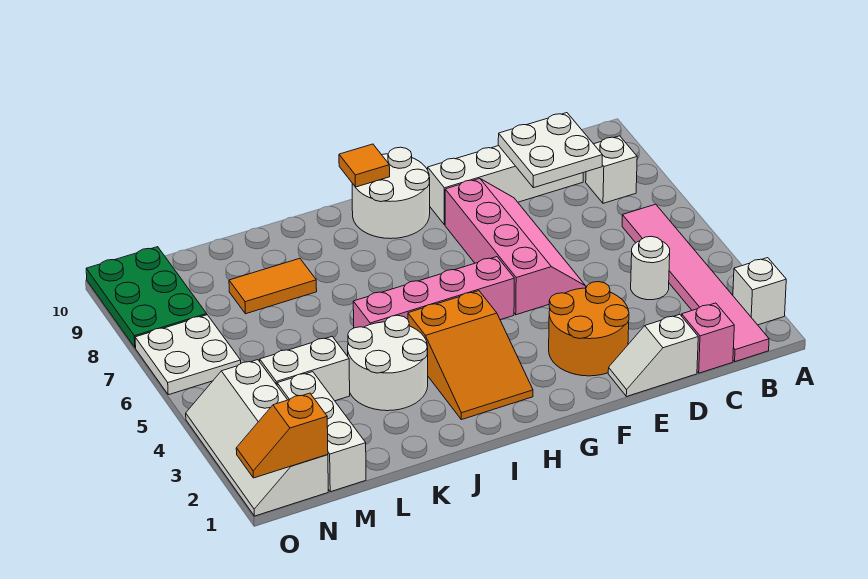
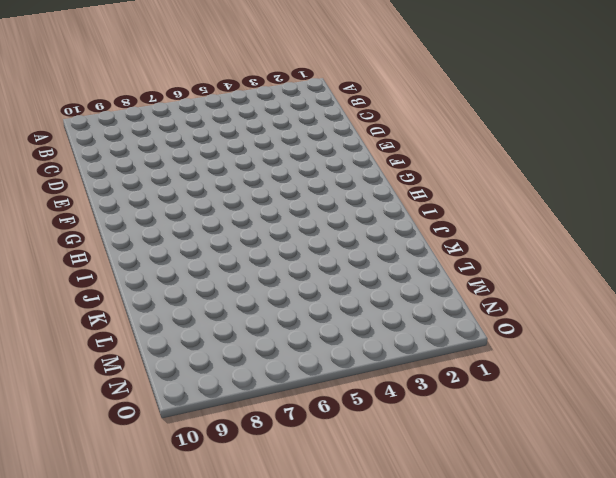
none -> white 1x1 brick [733,258,786,325]
none -> pink 1x6 tile [622,204,769,362]
none -> white 1x1 brick [586,136,637,203]

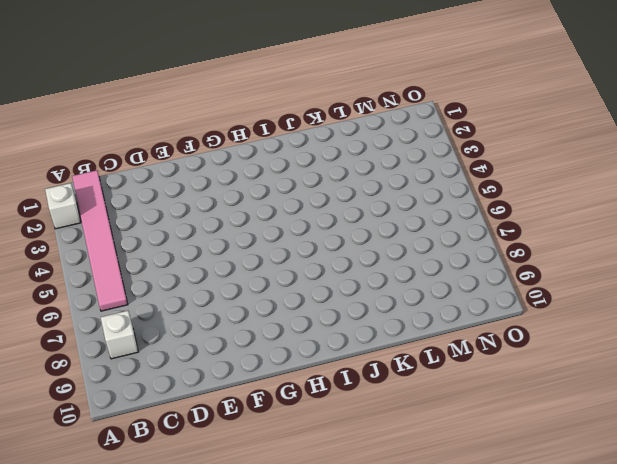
none -> pink 1x1 brick [682,303,734,373]
none -> white 1x1 round brick [631,236,670,300]
none -> white 1x4 brick [428,146,583,225]

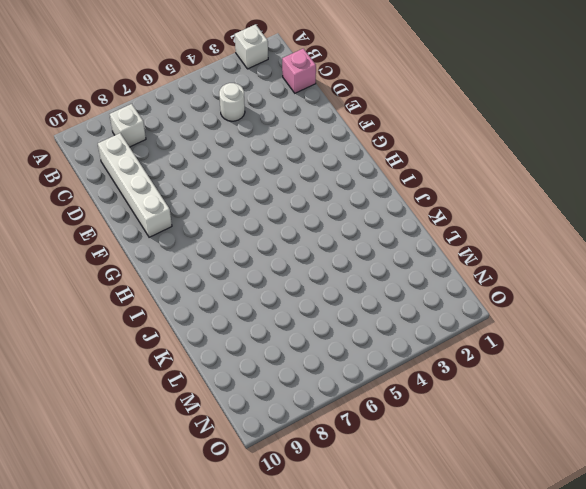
none -> pink 1x6 tile [622,204,769,362]
none -> white 1x2 slope [608,315,698,397]
none -> orange 2x2 round brick [549,282,629,376]

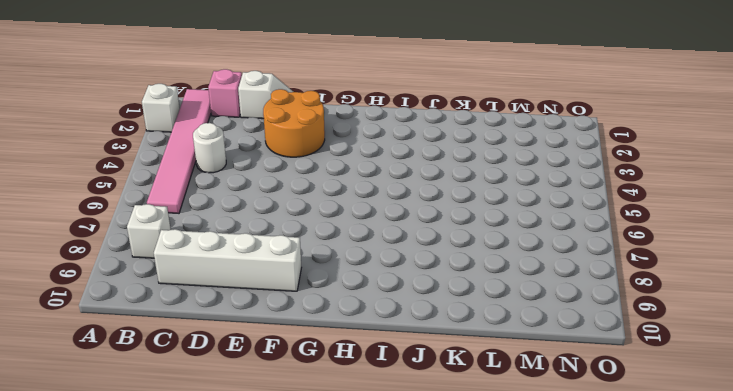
none -> pink 2x4 slope [445,179,586,315]
none -> pink 1x4 brick [353,257,514,328]
none -> white 2x2 round brick [352,147,430,239]

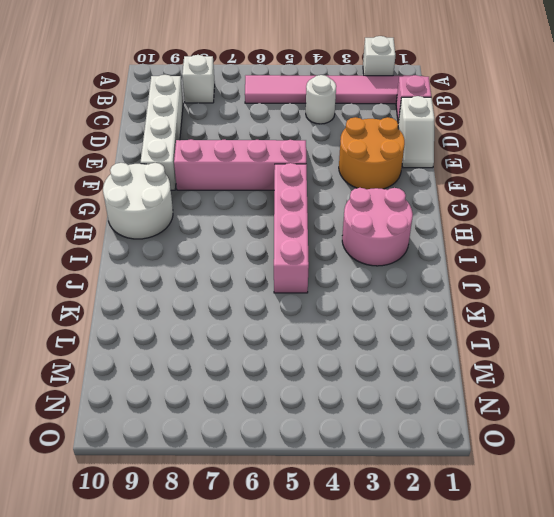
pink 2x2 round brick [342,188,413,266] -> orange 2x3 slope [408,291,533,420]
none -> white 2x2 round brick [348,315,428,411]
none -> orange 1x2 tile [229,258,317,314]
none -> white 1x2 brick [260,337,350,401]

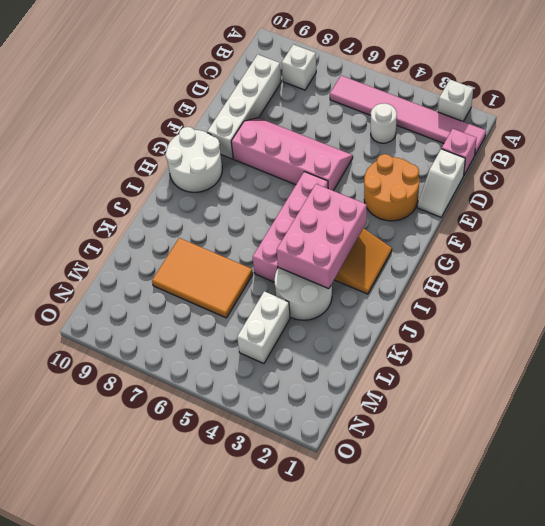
pink 2x3 brick [277,184,367,289] -> none
orange 2x3 tile [152,238,253,318] -> orange 1x2 tile [229,258,317,314]
none -> white 1x3 brick [277,372,366,492]
none -> white 2x4 slope [186,360,328,516]
none -> white 2x2 plate [135,315,241,395]

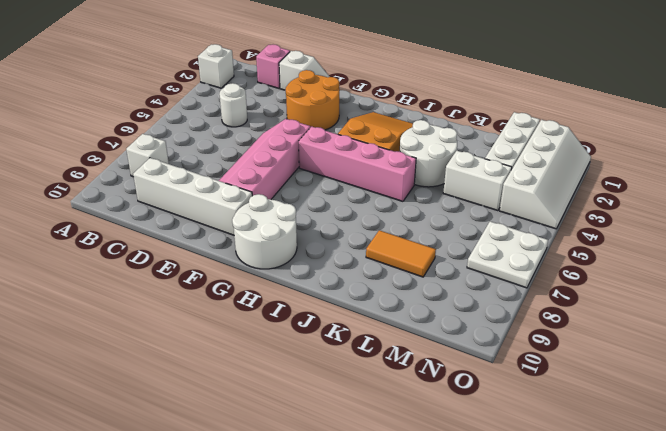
none -> pink 1x6 tile [622,204,769,362]
none -> green 2x3 plate [86,247,207,348]
none -> white 2x2 plate [498,113,602,188]

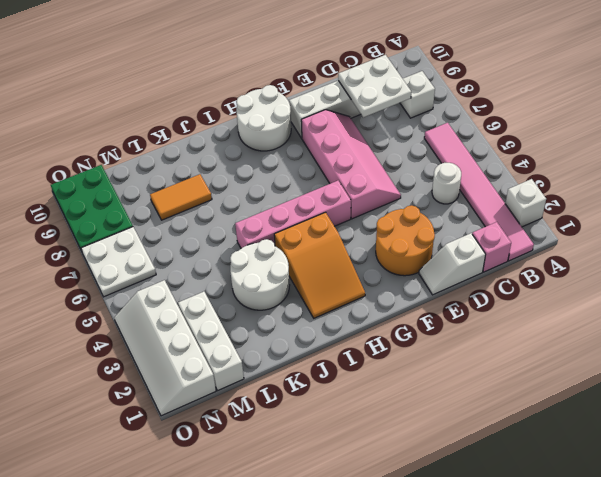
none -> white 1x2 brick [260,337,350,401]
none -> orange 1x1 tile [339,144,390,187]
none -> orange 1x2 slope [236,393,328,478]

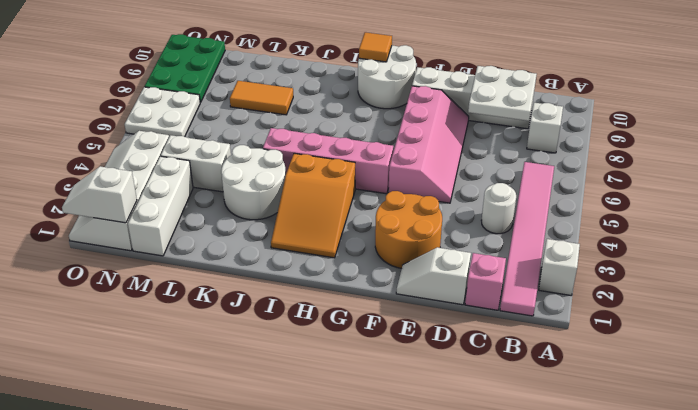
white 1x2 slope [62,166,137,223] -> orange 1x2 slope [236,393,328,478]

